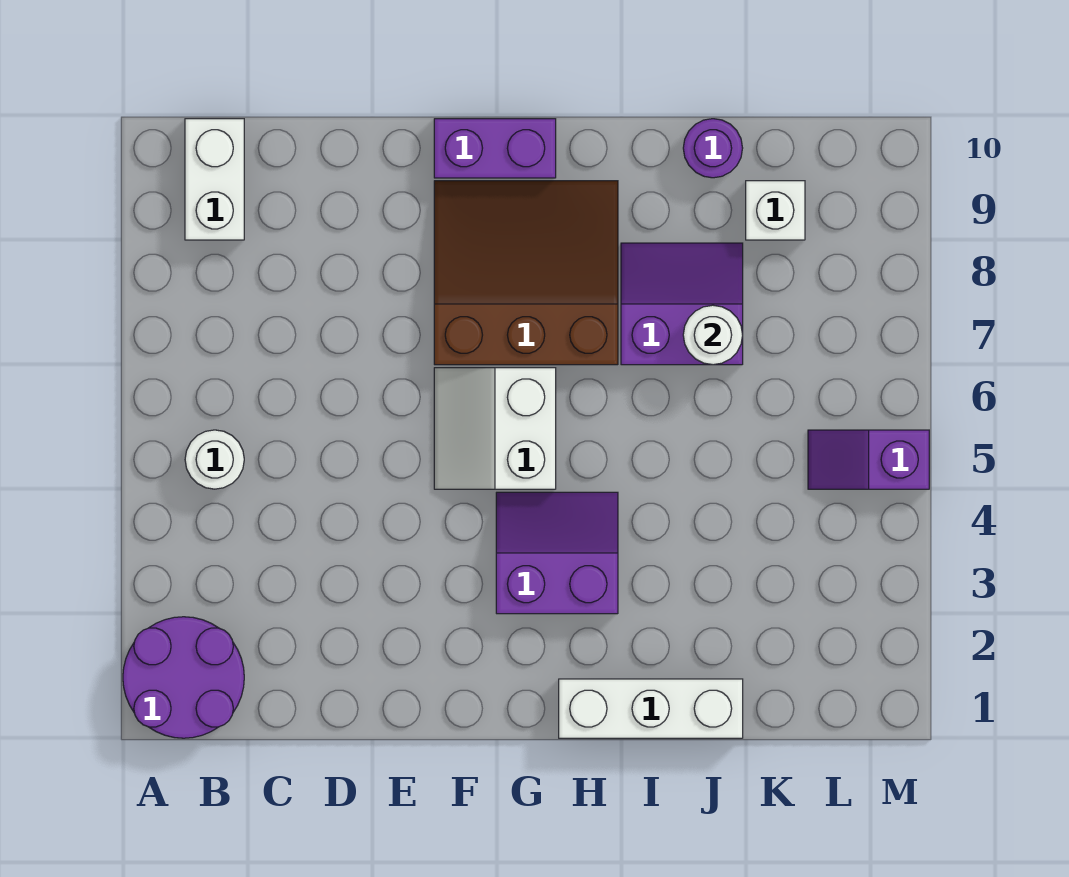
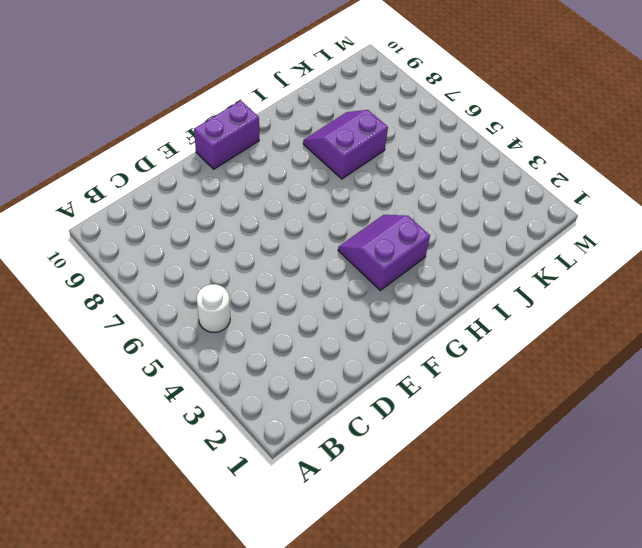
none -> purple 2x2 round brick [123,617,244,738]
none -> white 1x2 brick [185,119,244,240]
none -> white 2x2 slope [434,368,556,489]

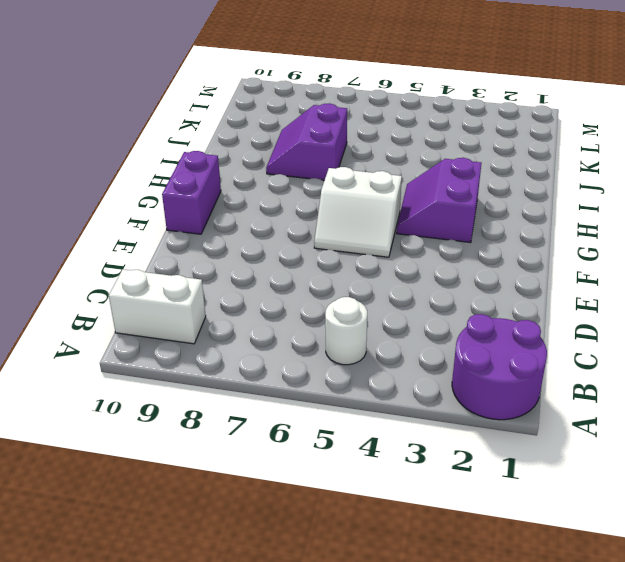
none -> brown 3x3 slope [434,181,618,365]
none -> white 1x3 brick [559,679,743,738]
none -> purple 1x1 round brick [683,119,743,178]

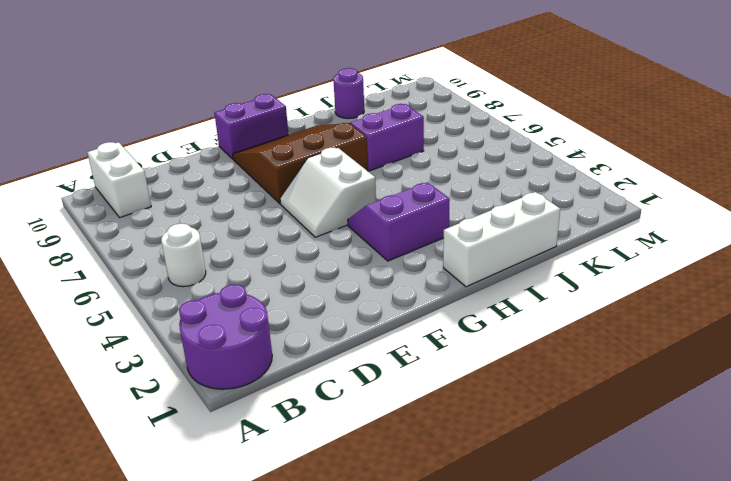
none -> white 1x1 brick [746,181,805,240]
none -> purple 1x2 slope [808,430,929,489]
none -> white 1x1 round brick [683,305,743,365]

